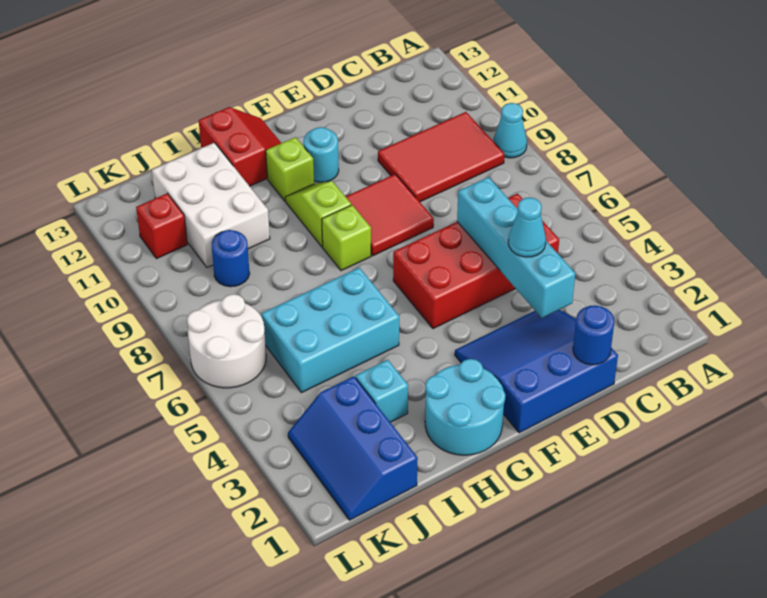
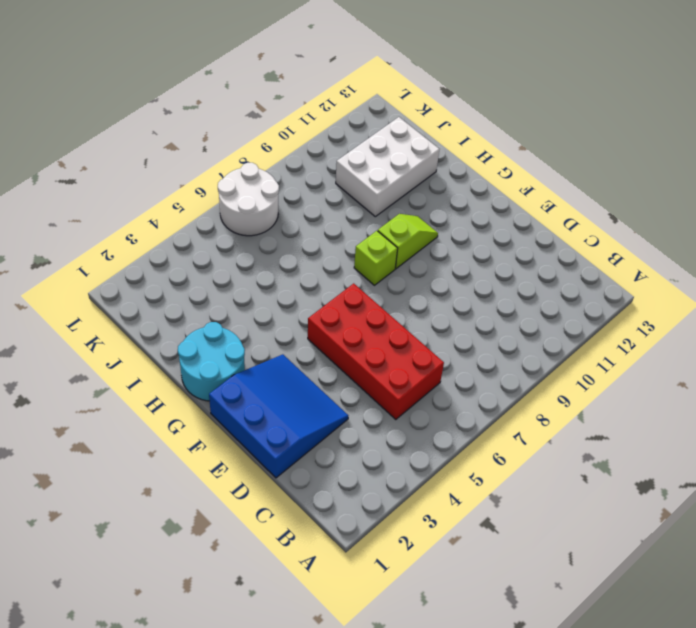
none -> cyan 1x1 cone [493,103,527,158]
none -> red 2x3 tile [378,112,504,202]
none -> red 2x2 tile [345,174,434,256]

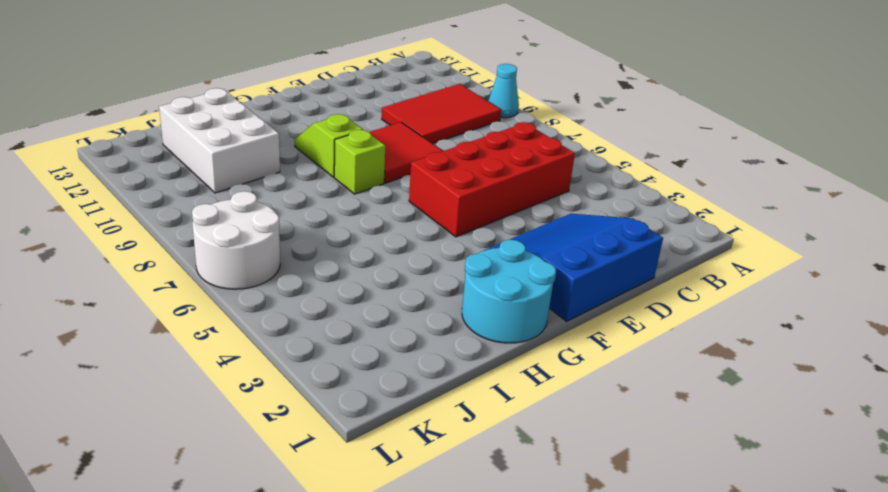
none -> cyan 1x1 round brick [304,127,339,183]
none -> lime 1x1 brick [266,137,314,201]
none -> red 2x2 slope [199,107,281,186]

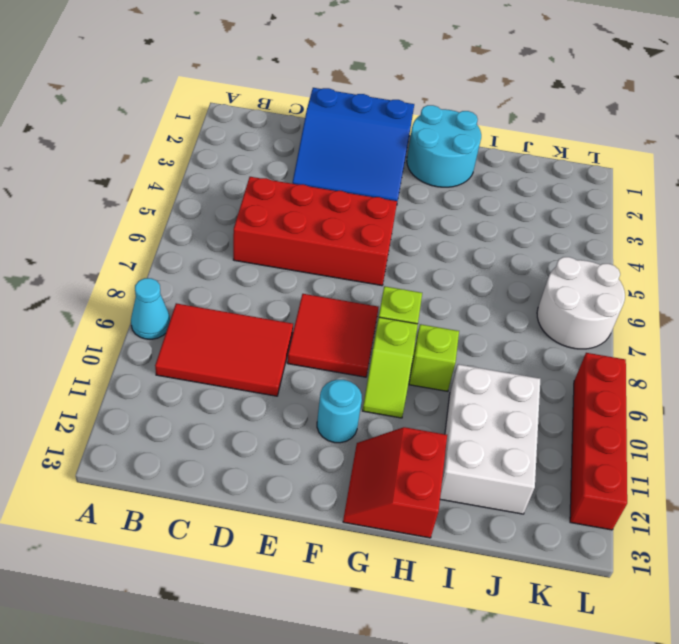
lime 1x1 brick [409,324,459,391] -> lime 1x1 brick moved to [266,137,314,201]
red 1x4 brick [570,353,627,530] -> none
none -> cyan 2x3 brick [261,268,399,393]
none -> cyan 1x1 brick [356,360,408,422]
none -> blue 2x3 slope [288,376,418,520]

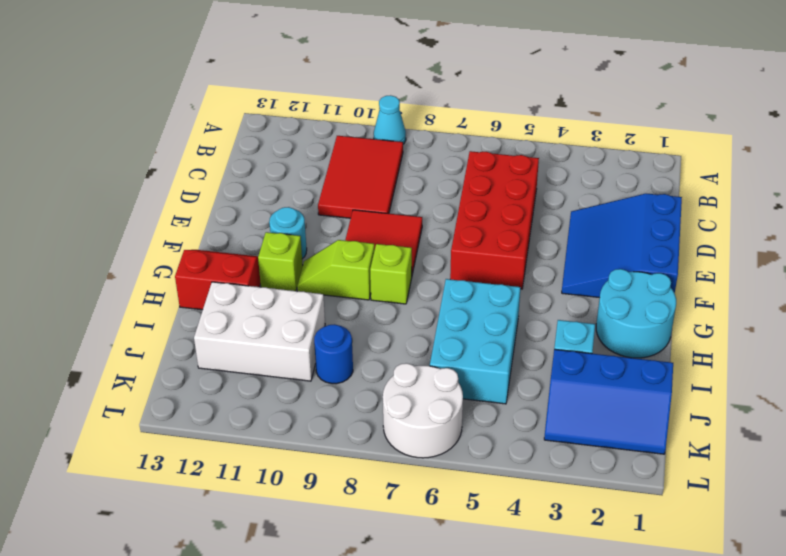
none -> red 1x1 brick [136,193,187,259]
none -> blue 1x1 round brick [573,305,614,365]
none -> cyan 1x4 brick [457,177,575,318]

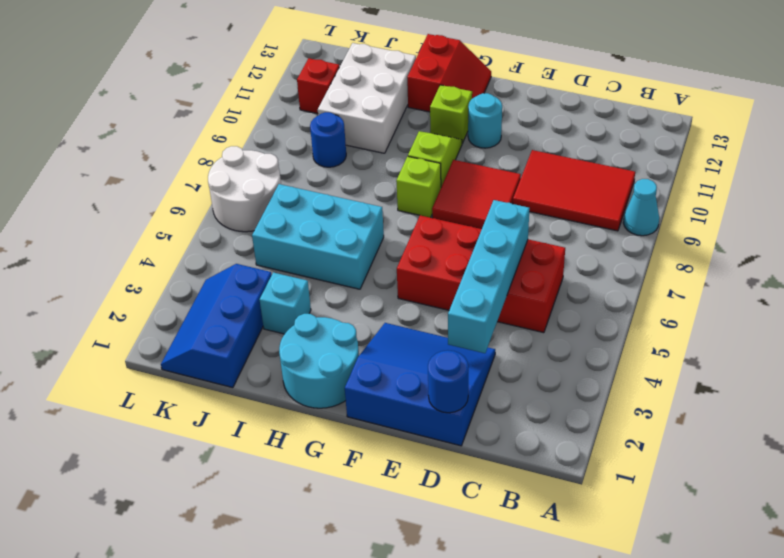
none -> cyan 1x1 cone [508,197,546,257]

